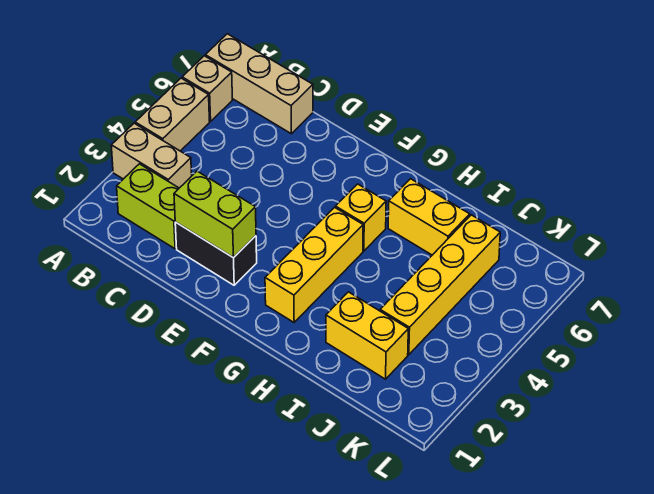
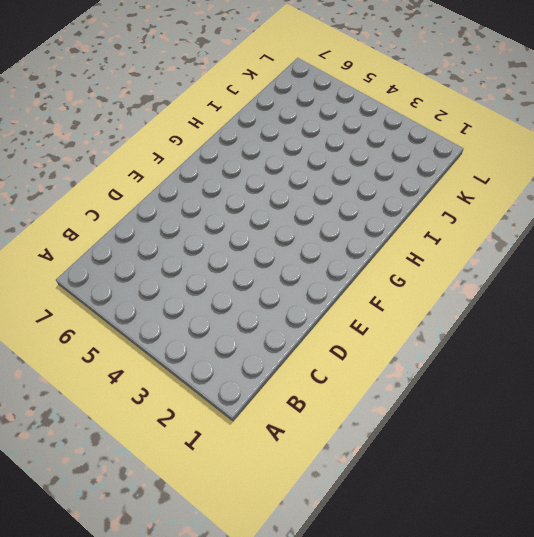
none -> tan 1x2 brick [111,123,192,188]
none -> tan 1x2 brick [135,78,210,151]
none -> tan 1x1 brick [182,56,232,121]

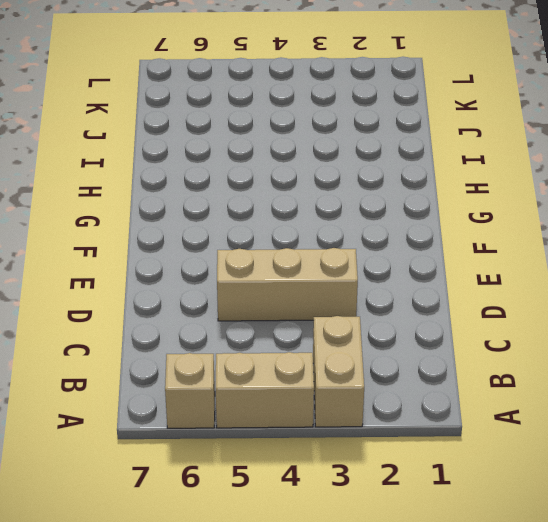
tan 1x3 brick [217,248,358,321] -> tan 1x3 brick turned to [205,34,313,134]
none -> lime 1x2 brick [117,164,179,249]
none -> black 1x2 brick [175,222,257,285]
none -> yellow 1x3 brick [265,207,363,322]

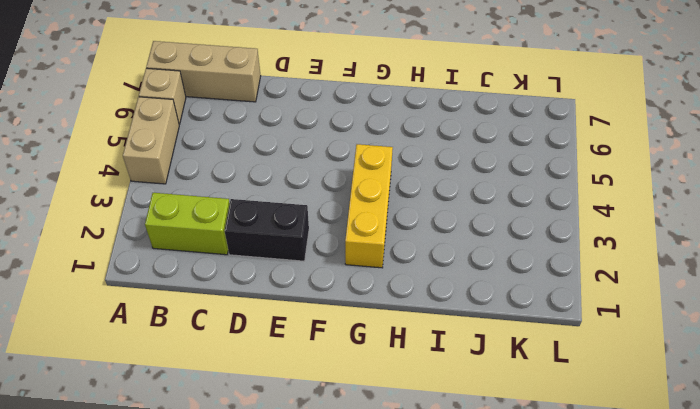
none -> tan 1x2 brick [111,123,192,188]
none -> yellow 1x1 brick [336,184,386,251]
none -> yellow 1x2 brick [388,179,470,255]

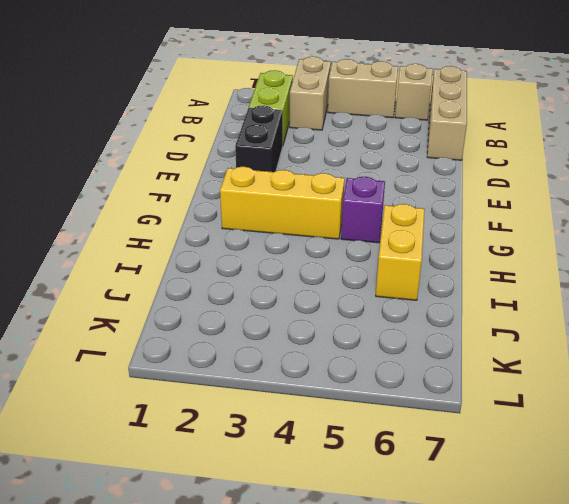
purple 1x1 brick [341,177,385,243] -> yellow 1x1 brick [336,184,386,251]
none -> yellow 1x2 brick [326,292,408,379]
none -> yellow 1x4 brick [380,215,500,355]
none -> lime 1x2 brick [174,171,256,257]

